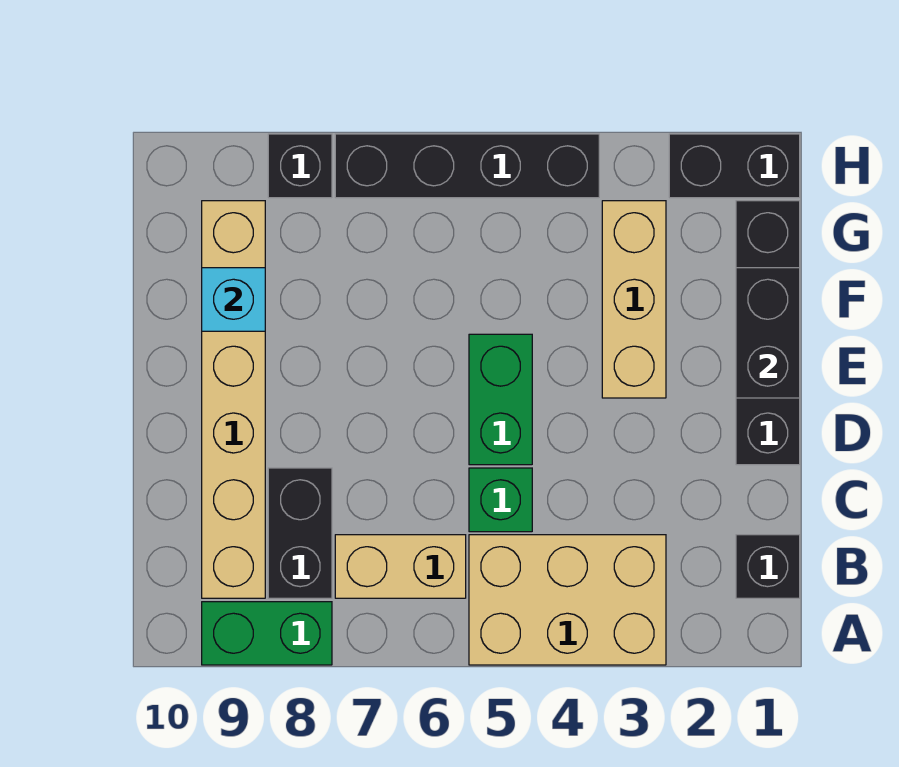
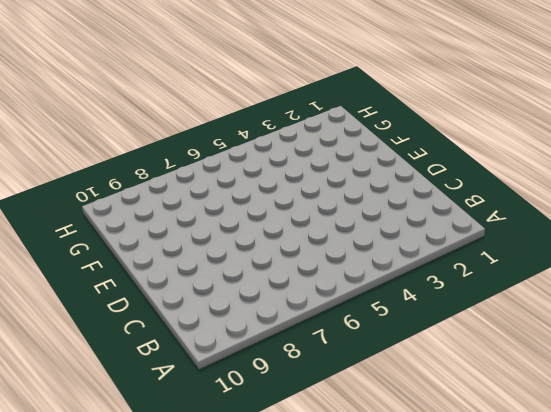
none -> tan 2x3 brick [469,535,666,665]
none -> green 1x2 brick [202,602,332,665]
none -> black 1x1 brick [736,535,800,598]

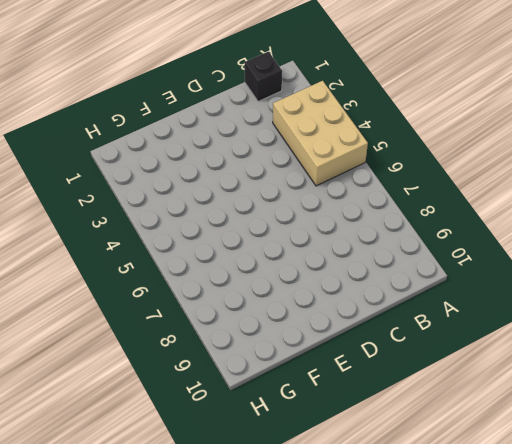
none -> green 1x2 brick [202,602,332,665]
none -> tan 1x2 brick [335,535,466,598]
none -> black 1x2 brick [268,468,332,598]

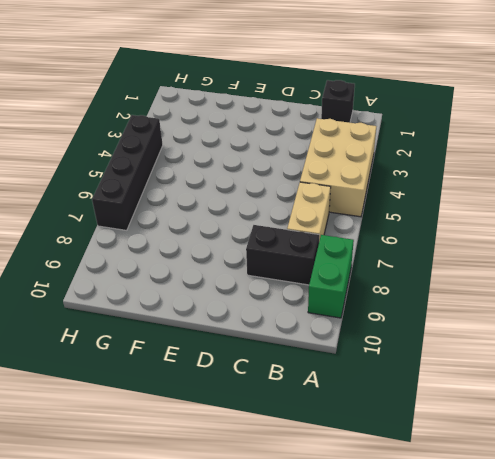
none -> tan 1x6 brick [202,201,265,598]
none -> green 1x1 brick [469,468,532,532]
none -> black 1x4 brick [736,201,800,465]

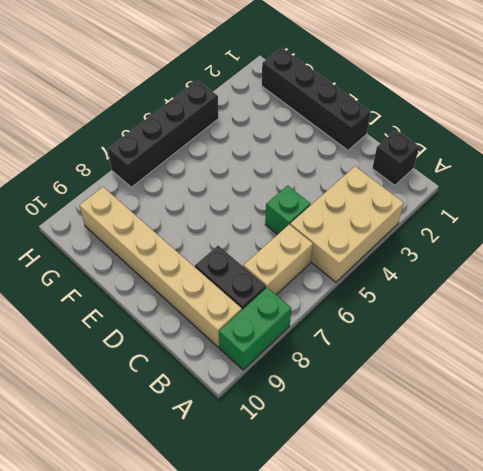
none -> green 1x2 brick [469,334,532,465]
none -> tan 1x3 brick [602,201,666,398]
none -> black 1x2 brick [669,134,800,198]

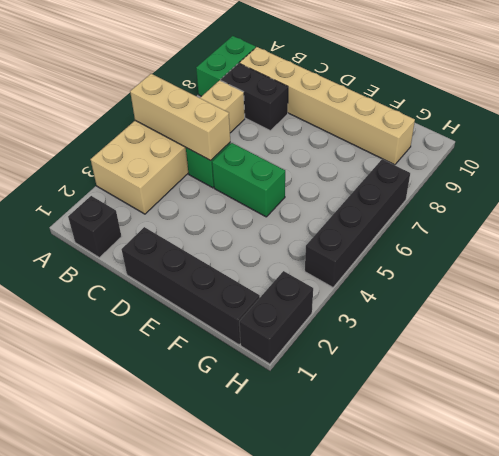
tan 1x3 brick [130,74,230,160] -> tan 1x3 brick moved to [602,201,666,398]
none -> black 1x1 brick [268,134,332,198]
none -> black 1x2 brick [736,268,800,398]
none -> cyan 1x1 brick [202,268,265,331]

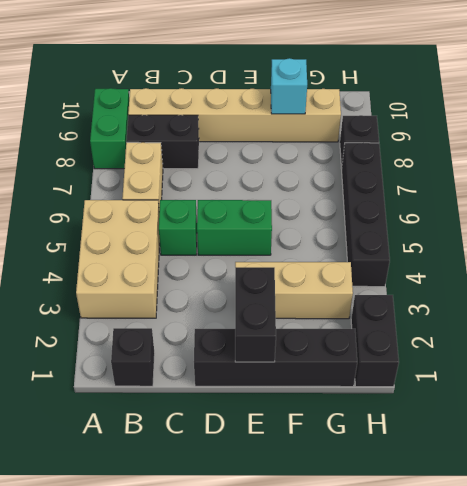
black 1x2 brick [235,267,276,362] -> black 1x2 brick turned to [736,268,800,398]

